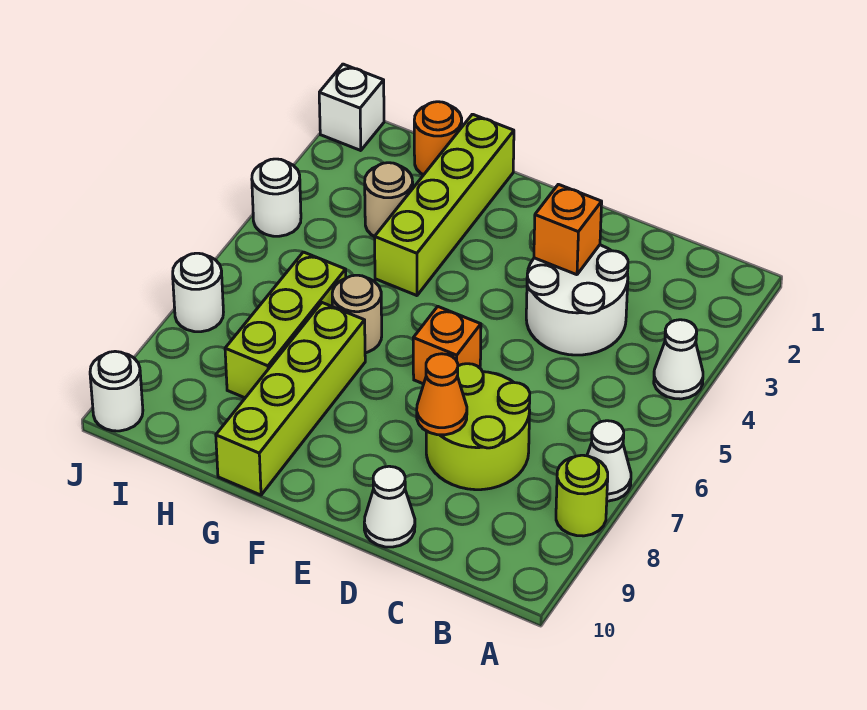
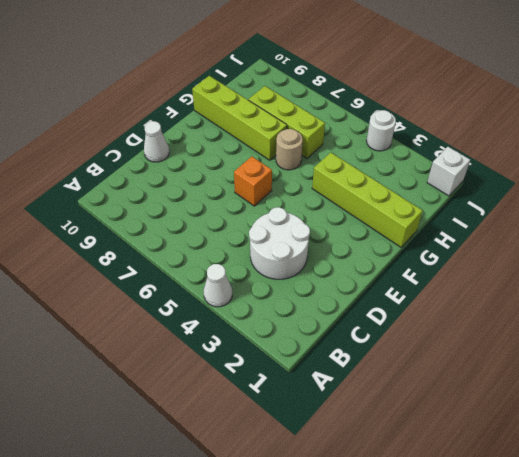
none -> white 1x1 cone [587,421,631,501]
none -> lime 1x1 round brick [556,455,608,536]
none -> lime 2x2 round brick [426,364,530,490]

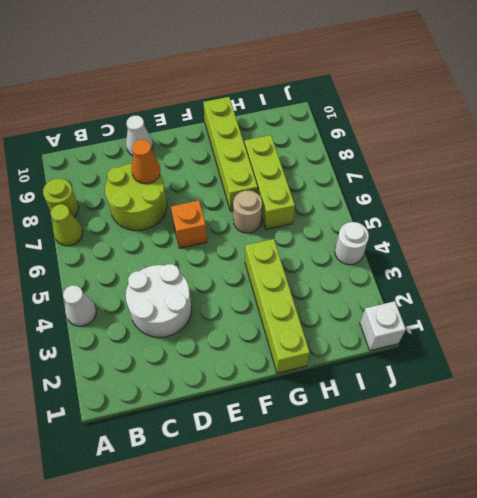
lime 1x1 cone [51,204,83,246] -> white 1x1 cone [587,421,631,501]
none -> orange 1x1 round brick [414,102,462,175]
none -> tan 1x1 round brick [365,163,413,237]
none -> white 1x1 round brick [173,253,223,332]

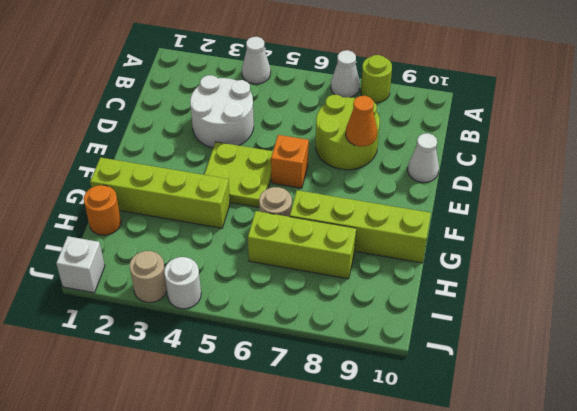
lime 2x2 plate [204,142,273,207] -> none
tan 1x1 round brick [130,251,167,303] -> tan 1x1 round brick moved to [365,163,413,237]
none -> white 1x1 round brick [173,253,223,332]
none -> white 1x1 round brick [90,351,143,431]
none -> orange 1x1 brick [534,184,602,275]

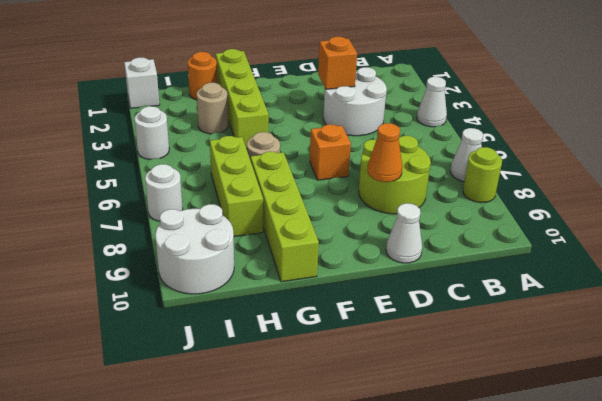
white 2x2 round brick [155,204,234,294] -> white 1x1 round brick [90,351,143,431]

